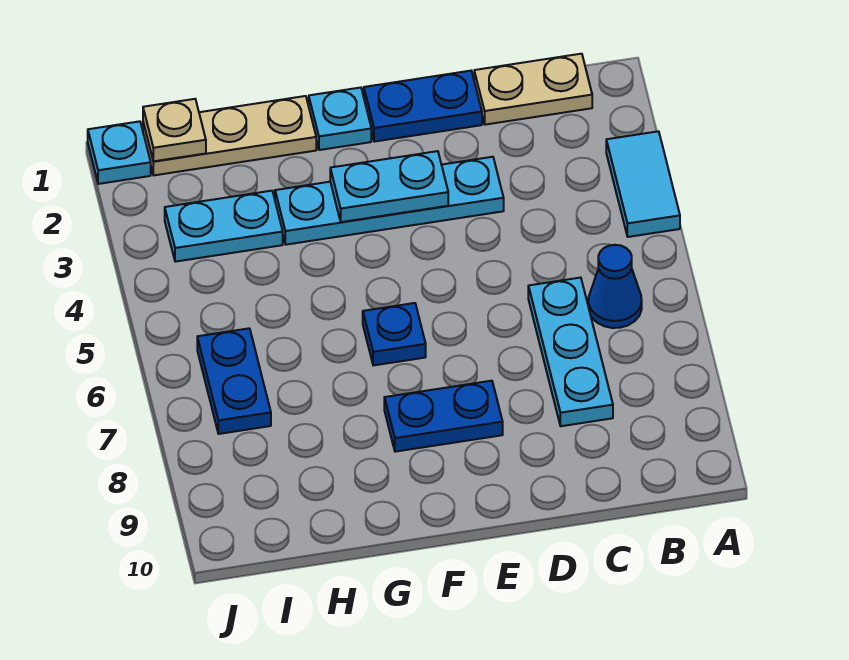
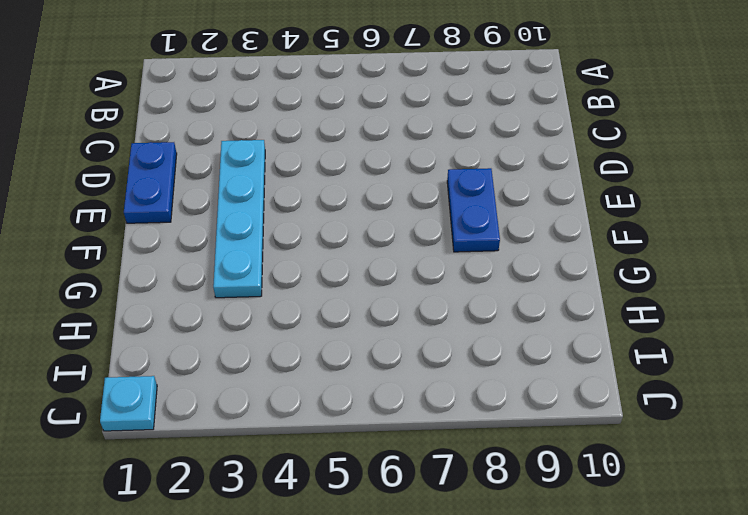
none -> cyan 1x2 tile [606,131,680,237]
none -> tan 1x2 plate [474,54,592,125]
none -> blue 1x1 cone [588,245,642,328]

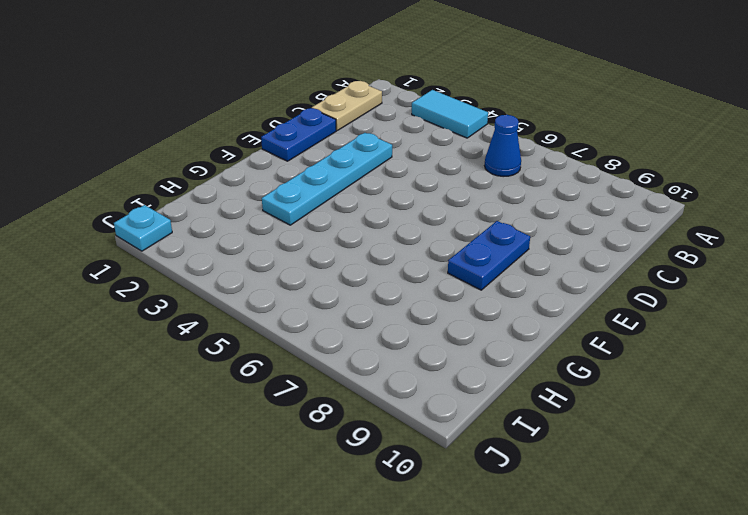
none -> cyan 1x3 plate [528,278,613,426]
none -> cyan 1x1 plate [309,88,371,150]
none -> blue 1x1 plate [363,303,426,366]

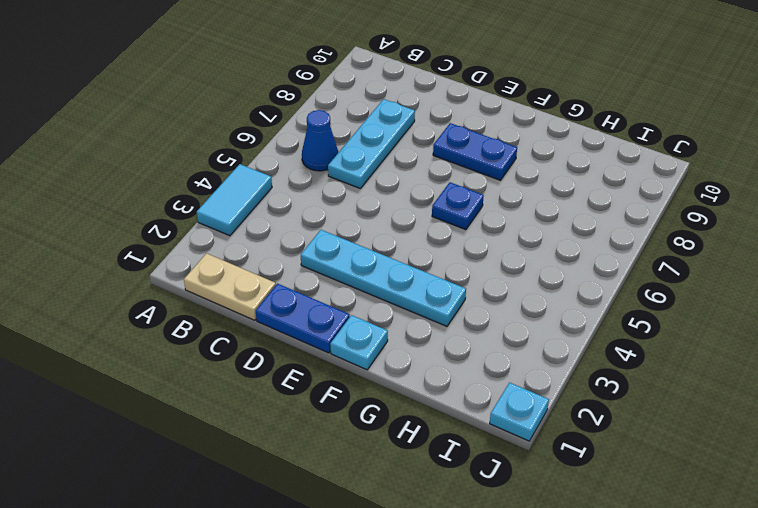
none -> tan 1x3 plate [143,96,316,175]
none -> cyan 1x2 plate [165,191,283,262]
none -> blue 1x2 plate [197,328,271,434]

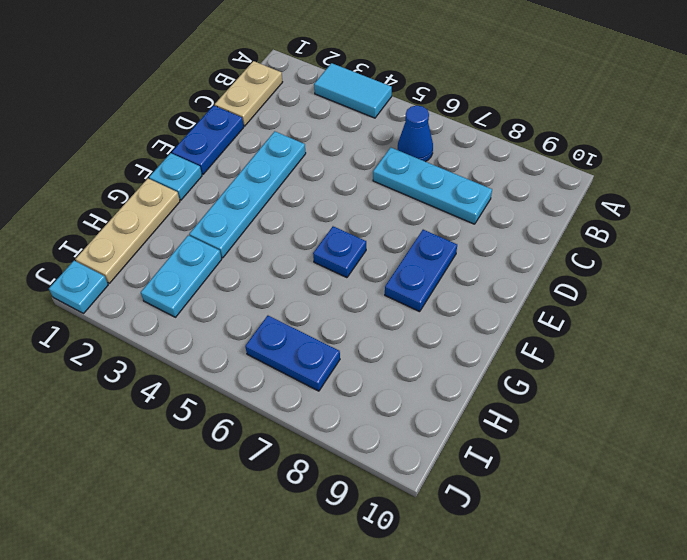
none -> cyan 1x2 plate [330,151,448,222]
none -> tan 1x1 plate [143,99,206,161]

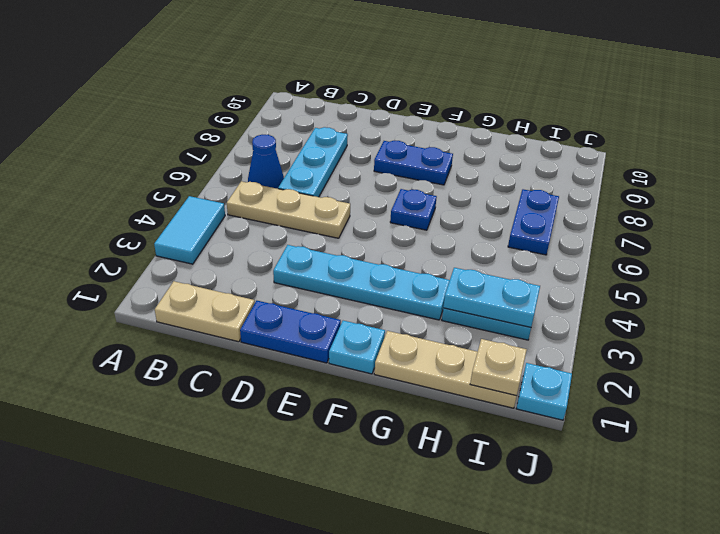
tan 1x3 plate [227,181,350,238] -> none
cyan 1x2 plate [443,268,540,327] -> cyan 1x2 plate moved to [330,151,448,222]

